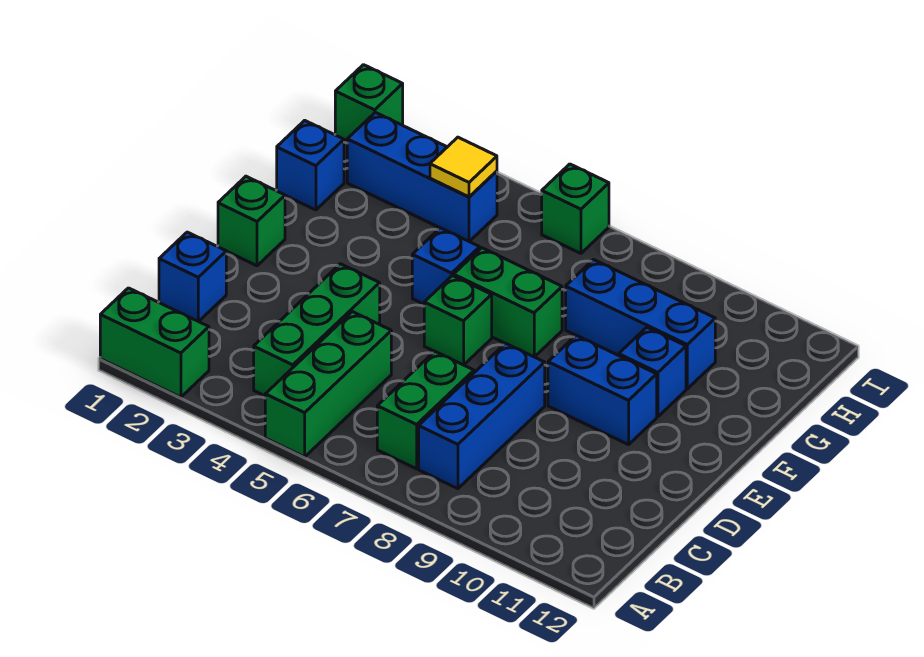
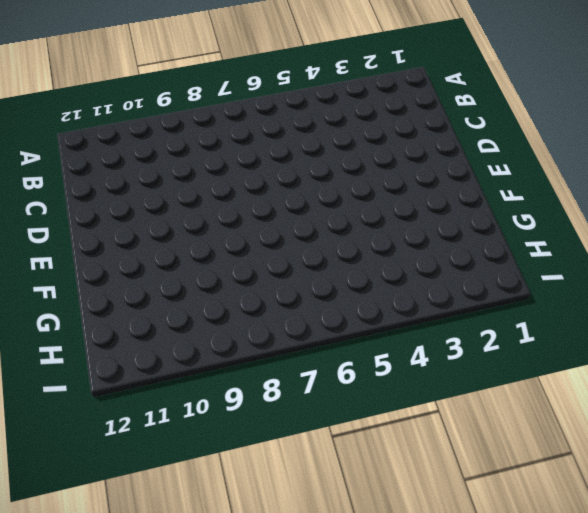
none -> green 1x2 brick [100,288,209,397]
none -> green 1x3 brick [265,312,391,457]
none -> green 1x3 brick [254,264,380,396]

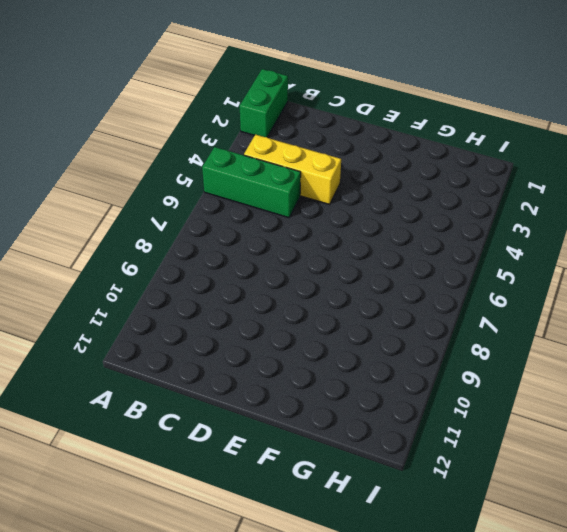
yellow 1x3 brick [244,135,341,204] -> green 1x3 brick [254,264,380,396]
none -> green 1x2 brick [377,351,474,469]
none -> blue 1x3 brick [419,343,545,489]
none -> blue 1x1 brick [159,232,226,321]

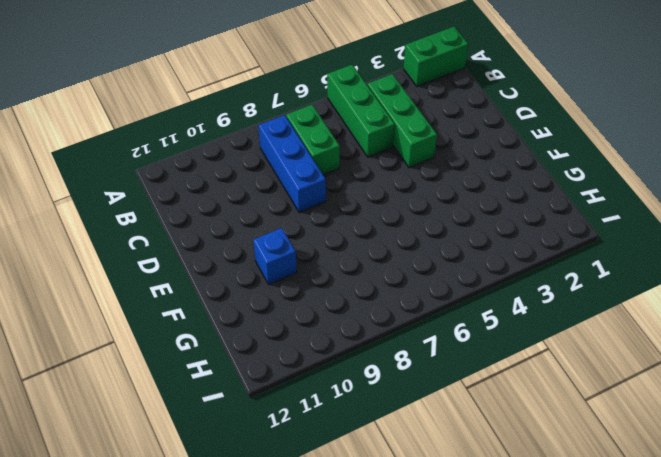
none -> blue 1x1 brick [159,232,226,321]
none -> green 1x1 brick [218,176,285,266]
none -> green 1x1 brick [424,276,492,365]

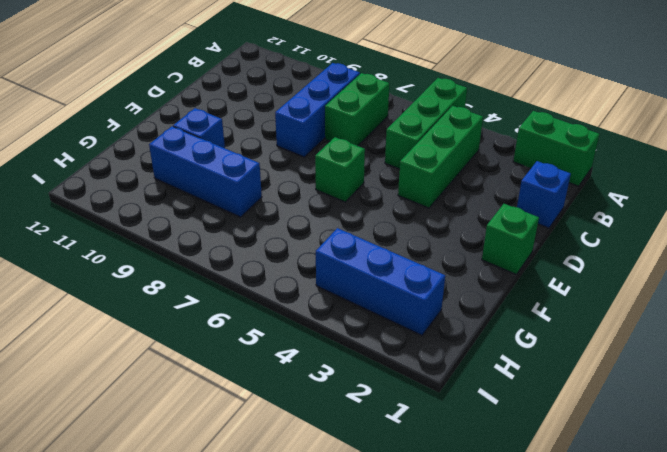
none -> blue 1x2 brick [548,335,657,445]
none -> blue 1x1 brick [412,228,480,304]
none -> green 1x2 brick [454,248,562,357]

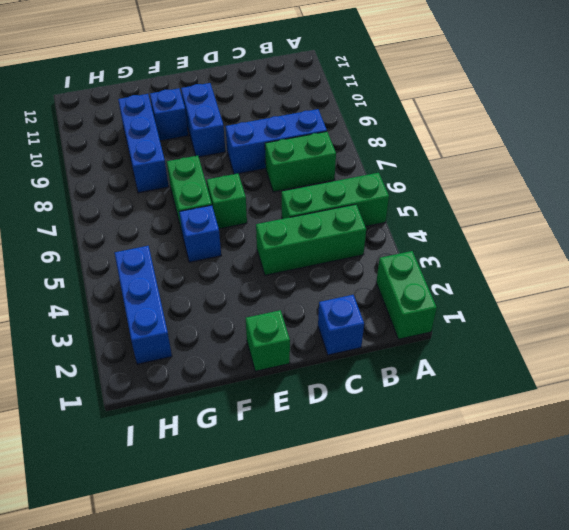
none -> blue 1x1 brick [277,120,344,210]
none -> green 1x1 brick [335,65,403,141]
none -> green 1x1 brick [542,164,609,253]

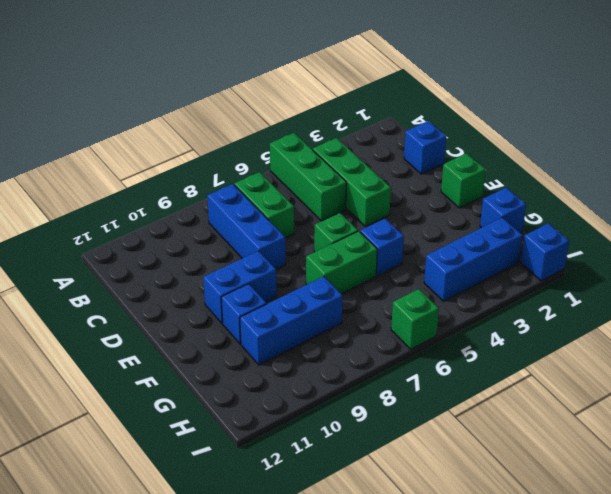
blue 1x1 brick [521,223,569,281] -> green 1x1 brick [335,65,403,141]
none -> green 1x2 brick [100,288,209,397]
none -> yellow 1x1 tile [430,137,497,197]

